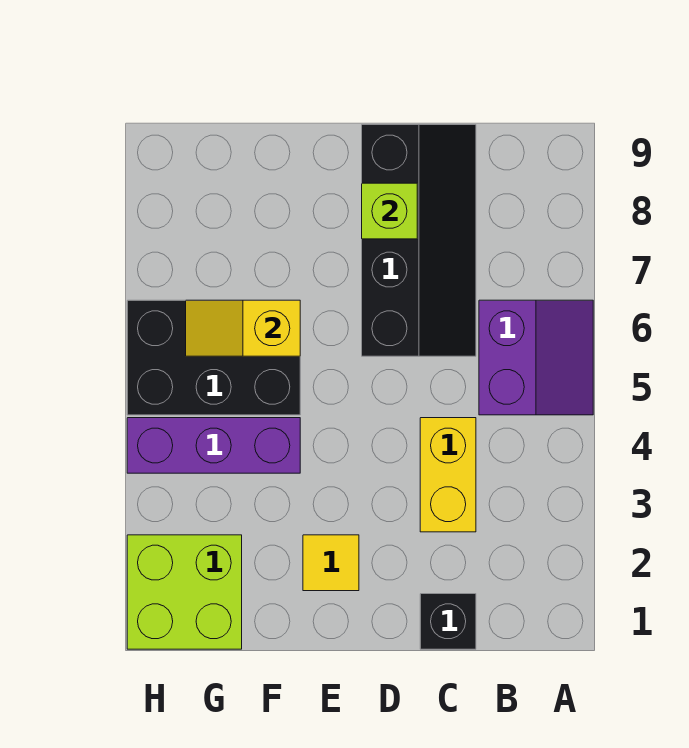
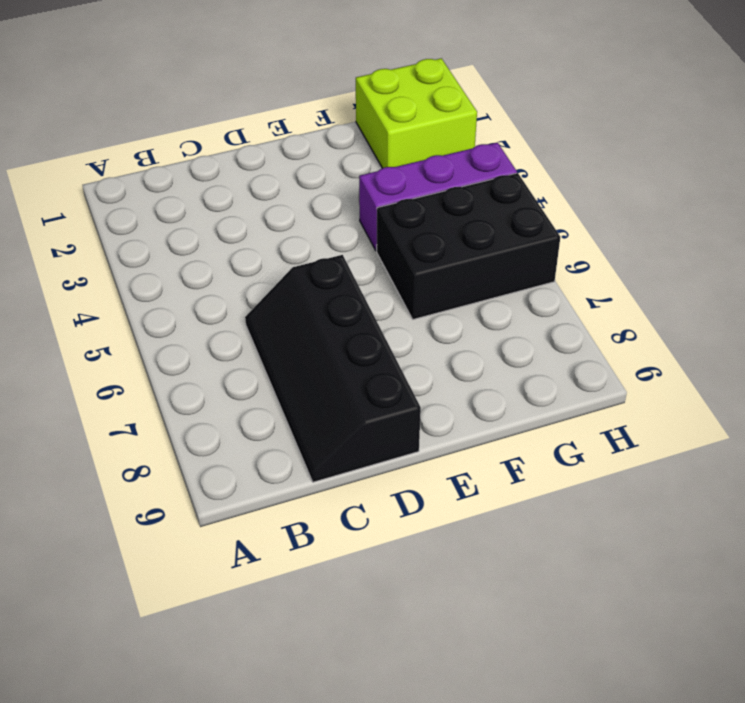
none -> purple 2x2 slope [479,300,593,415]
none -> black 1x1 brick [420,594,476,649]

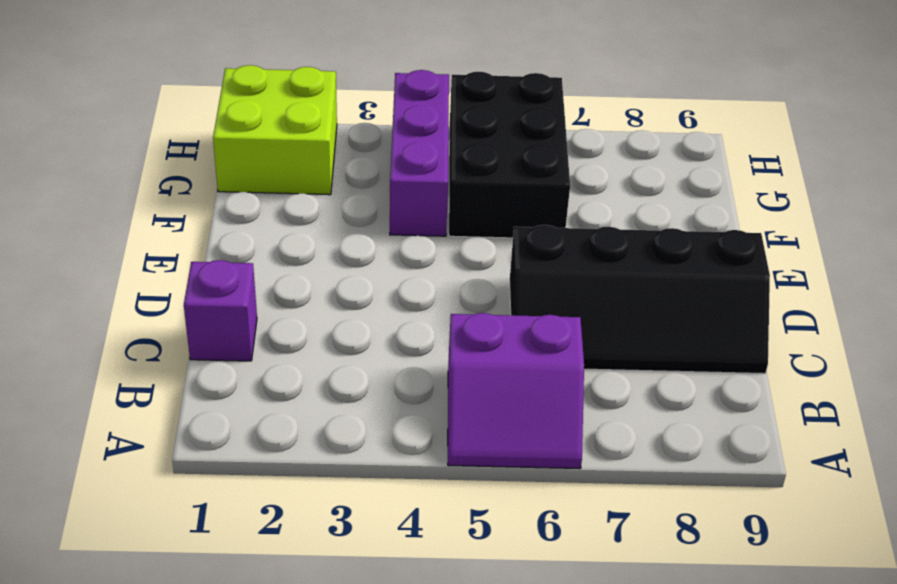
purple 1x1 brick [184,260,257,361] -> black 1x1 brick [420,594,476,649]
none -> yellow 1x2 brick [420,418,476,532]
none -> yellow 1x1 tile [303,535,359,591]

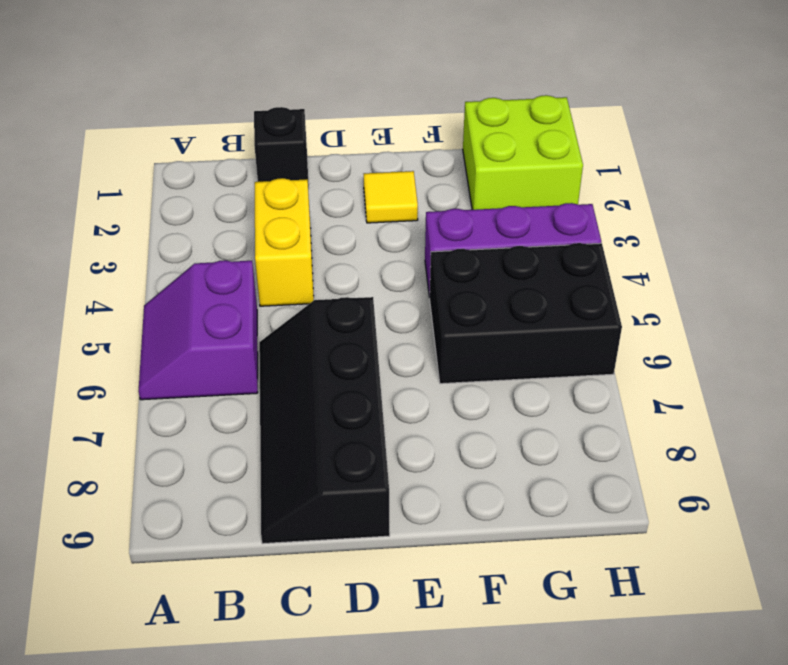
none -> lime 1x1 brick [362,183,417,239]
none -> yellow 1x2 slope [186,300,300,356]

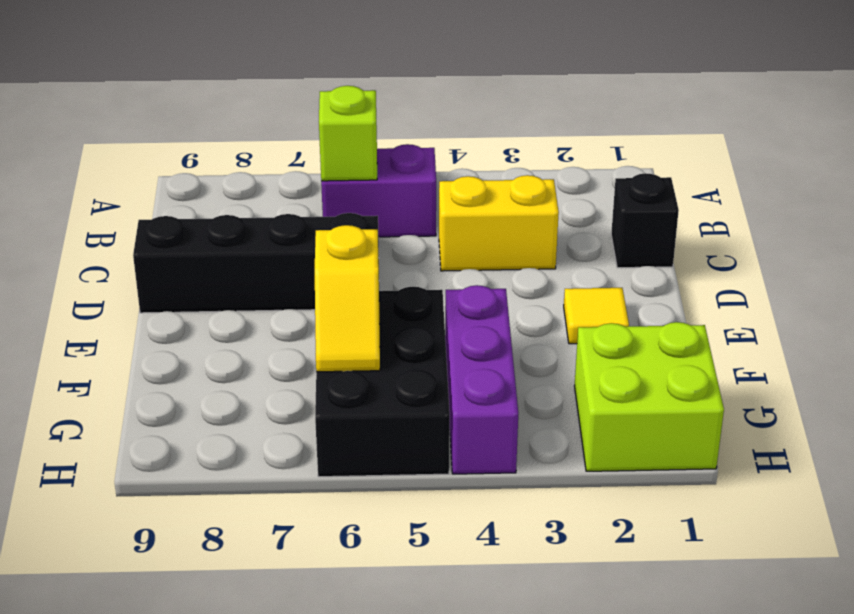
lime 1x1 brick [319,86,377,181] -> lime 1x1 brick moved to [362,183,417,239]

